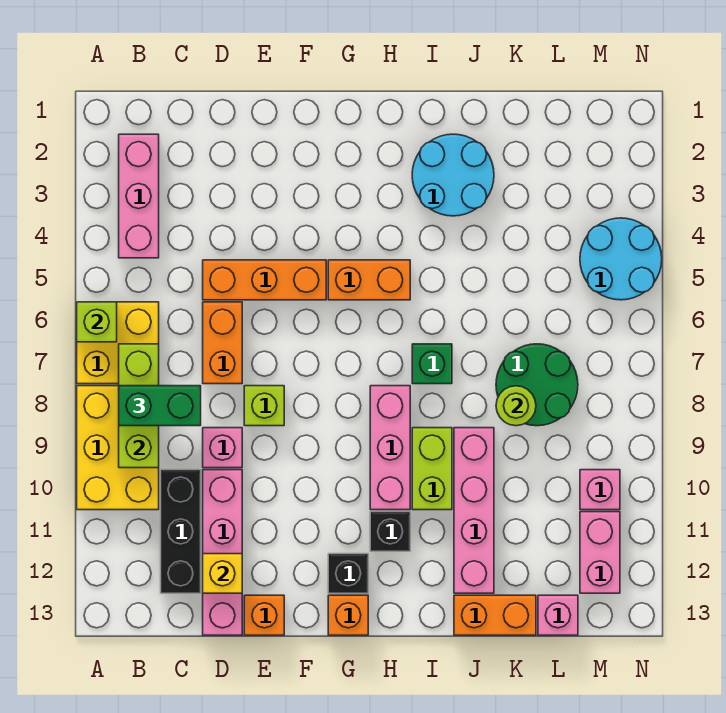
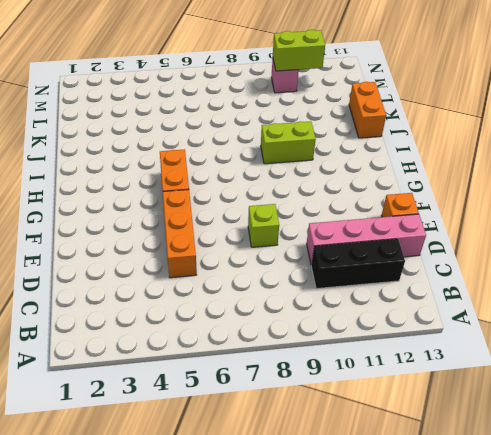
lime 1x2 brick [273,30,325,71] -> none
none -> yellow 2x2 brick [77,302,159,384]
none -> yellow 2x3 brick [77,386,159,510]
none -> pink 1x3 brick [119,134,159,258]
none -> orange 1x2 brick [203,302,242,384]

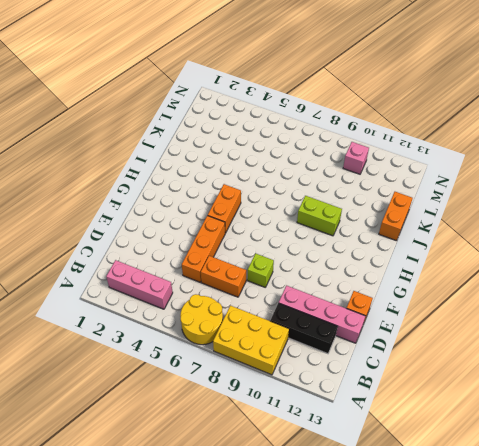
yellow 2x2 round brick [180,294,223,345] -> yellow 2x2 brick [77,302,159,384]
none -> pink 1x1 brick [203,428,242,468]
none -> black 1x1 brick [328,554,368,593]
none -> orange 1x1 brick [328,595,368,635]
none -> pink 1x3 brick [370,386,410,510]

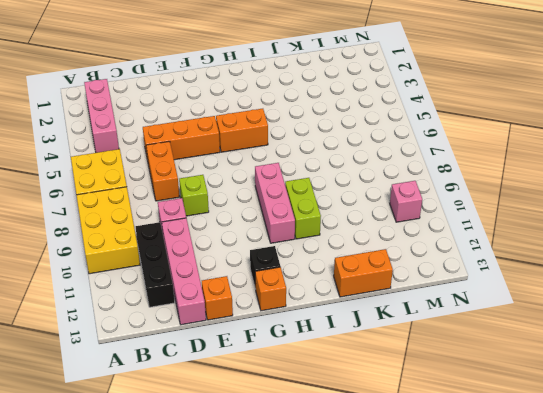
none -> black 1x1 brick [370,512,410,551]
none -> cyan 2x2 round brick [412,134,494,216]
none -> green 1x1 brick [412,344,452,384]
none -> pink 1x4 brick [454,428,494,593]

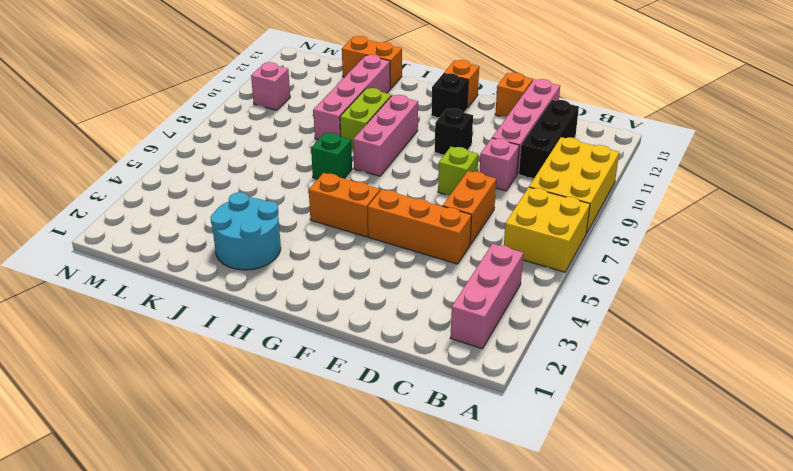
black 1x1 brick [435,108,473,154] -> black 1x1 brick moved to [370,512,410,551]
none -> green 2x2 round brick [496,344,578,426]
none -> pink 1x1 brick [538,595,578,635]
none -> cyan 2x2 round brick [580,218,662,300]
none -> pink 1x2 brick [580,512,620,593]

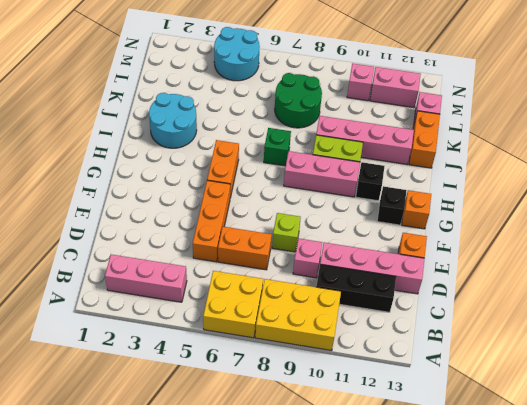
none -> lime 1x1 brick [77,302,117,342]
none -> lime 1x3 brick [119,344,159,468]
none -> yellow 1x1 brick [203,554,242,593]
none -> lime 1x1 round brick [496,386,536,426]

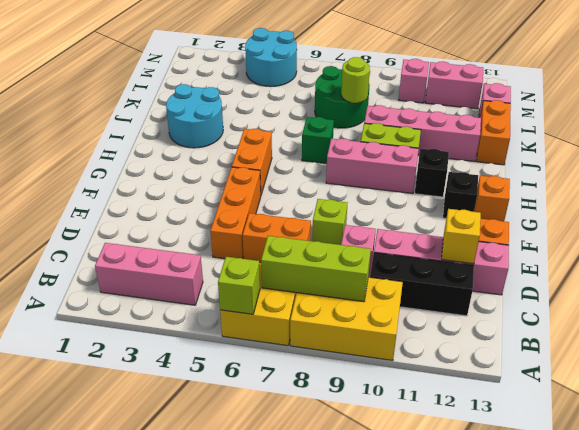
none -> green 1x2 brick [119,386,201,426]

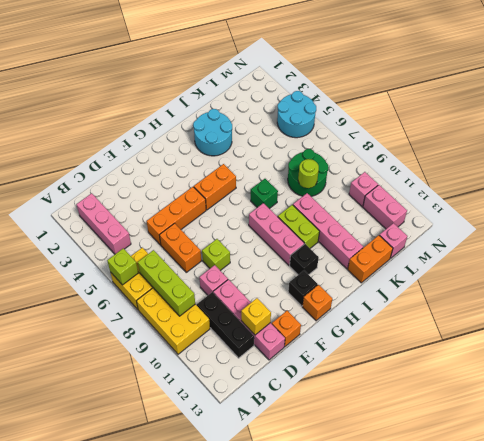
none -> green 1x2 brick [119,386,201,426]

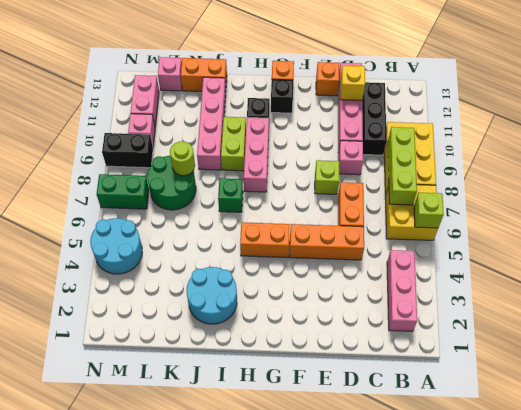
green 1x2 brick [97,174,149,209] -> green 1x2 brick moved to [119,386,201,426]
black 1x2 brick [102,133,153,168] -> none

